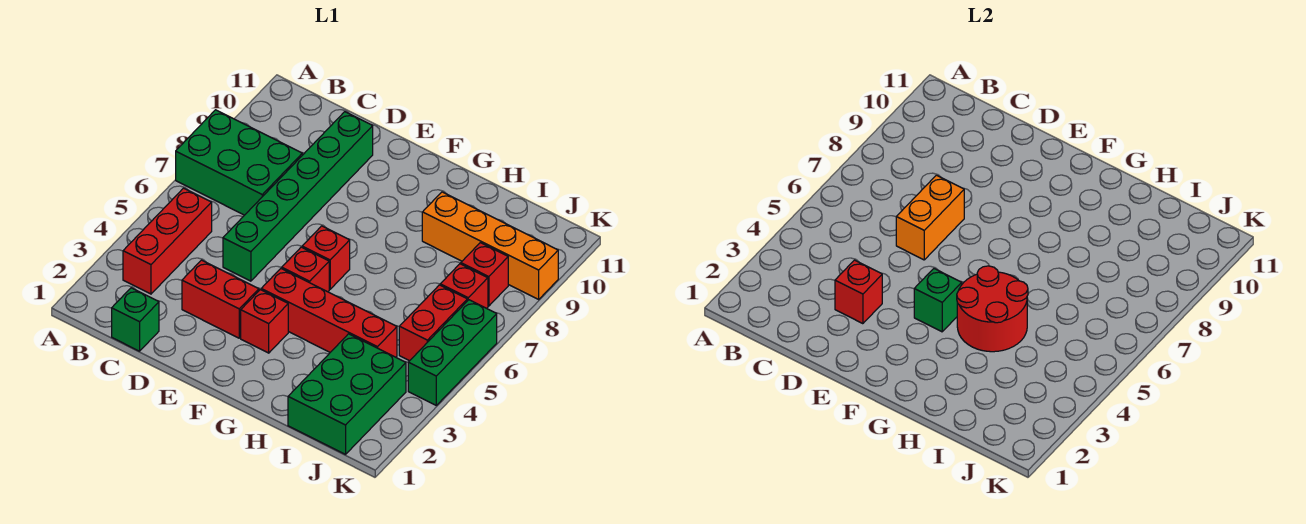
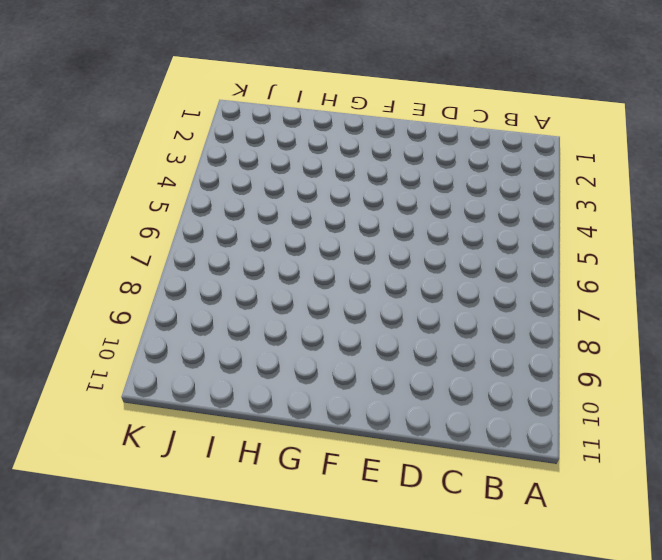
none -> green 2x3 brick [176,110,302,215]
none -> red 1x3 brick [123,188,212,294]
none -> green 1x1 brick [112,288,159,351]

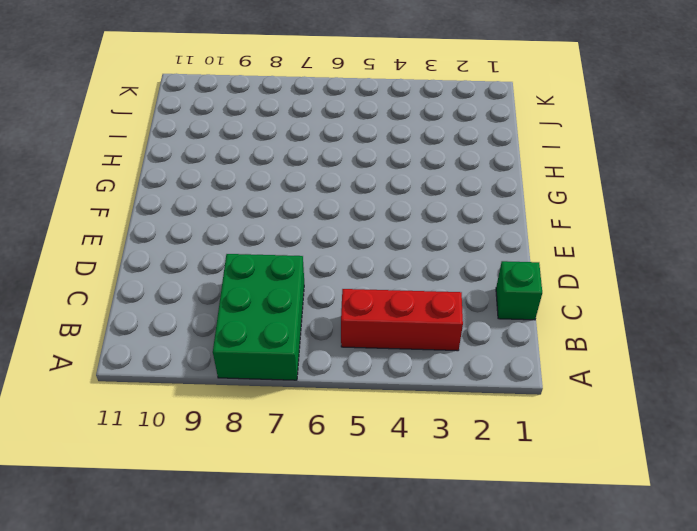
none -> red 1x2 brick [182,260,259,338]
none -> green 1x6 brick [223,112,373,281]
none -> red 1x1 brick [241,290,288,353]

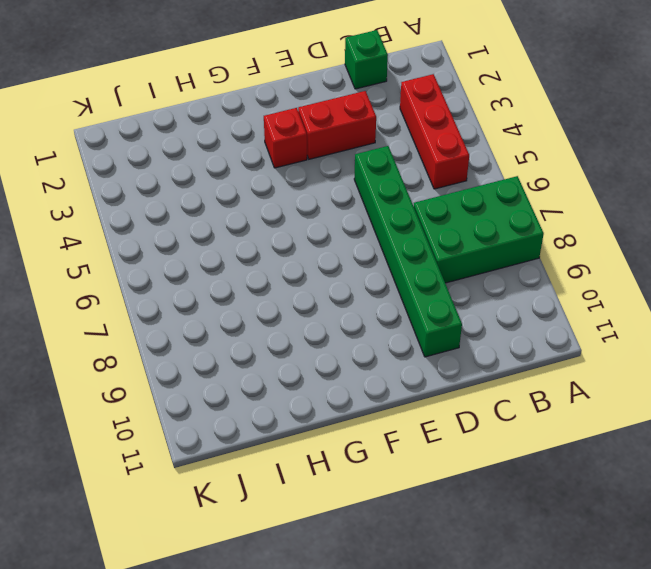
none -> red 1x4 brick [261,268,397,357]
none -> red 1x1 brick [282,247,329,292]
none -> red 1x1 brick [302,226,350,289]

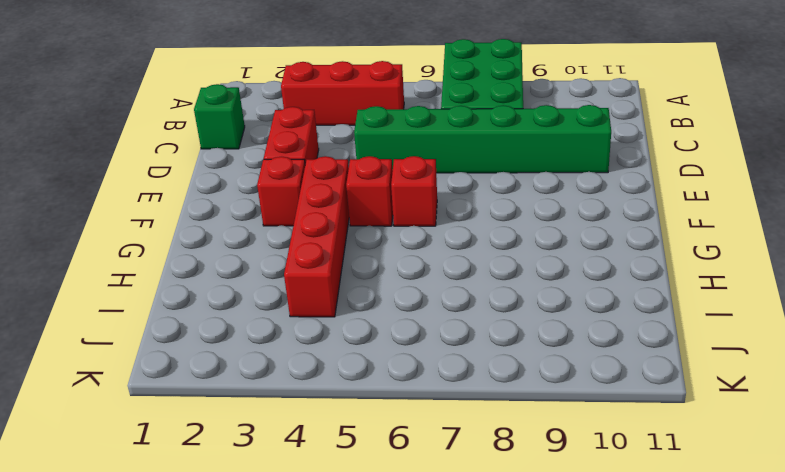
none -> orange 1x4 brick [422,192,558,299]
none -> green 2x3 brick [288,334,406,454]
none -> red 1x2 brick [399,285,467,361]

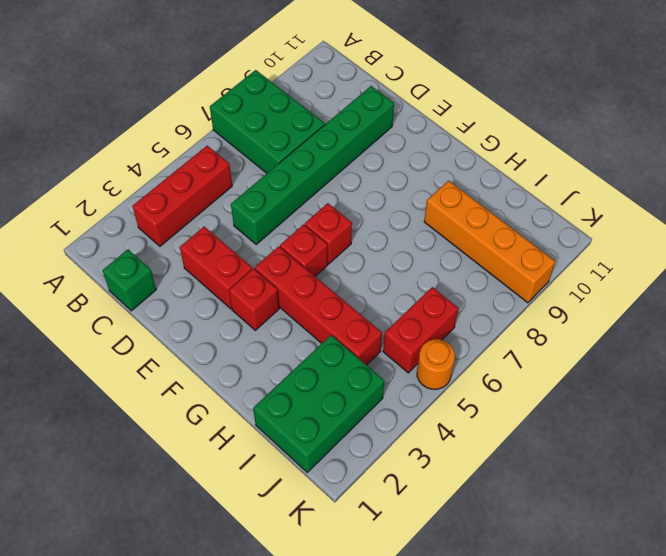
orange 1x1 round brick [417,339,455,389] -> green 1x3 brick [408,300,497,405]
none -> red 1x1 brick [440,264,488,308]
none -> red 1x1 brick [461,243,508,306]
none -> red 1x1 brick [835,260,882,324]

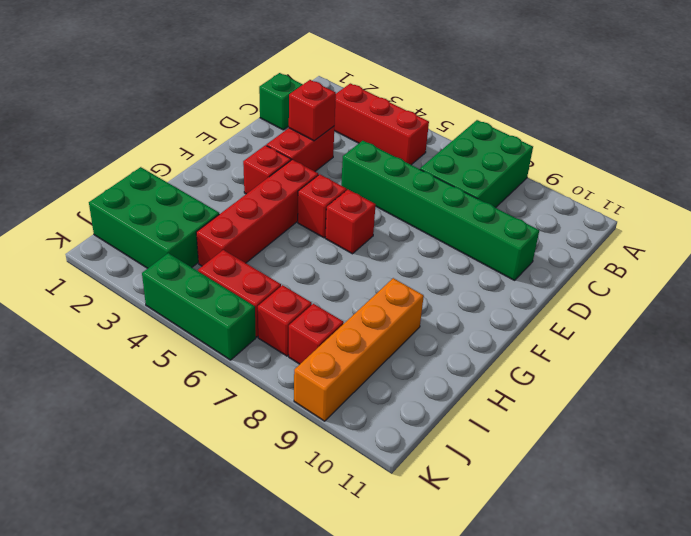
none -> orange 1x2 brick [896,175,964,260]
none -> green 1x1 brick [914,269,962,332]
none -> red 2x2 round brick [957,266,1028,352]

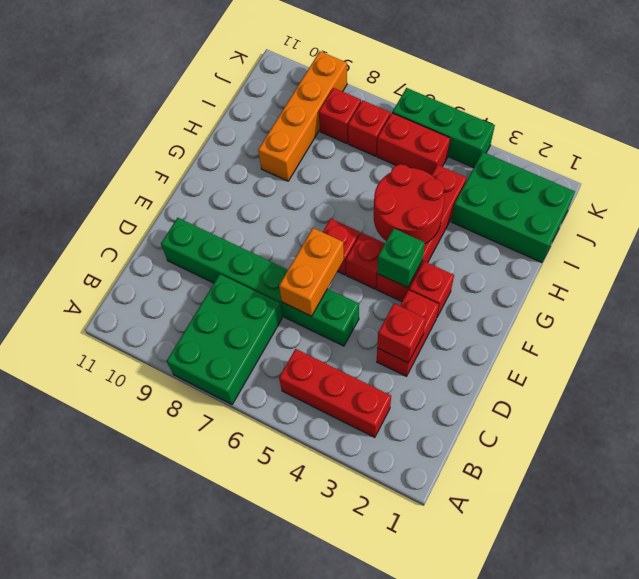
orange 1x2 brick [279,228,344,316] -> orange 1x2 brick turned to [896,175,964,260]
none -> green 1x1 brick [112,288,159,351]

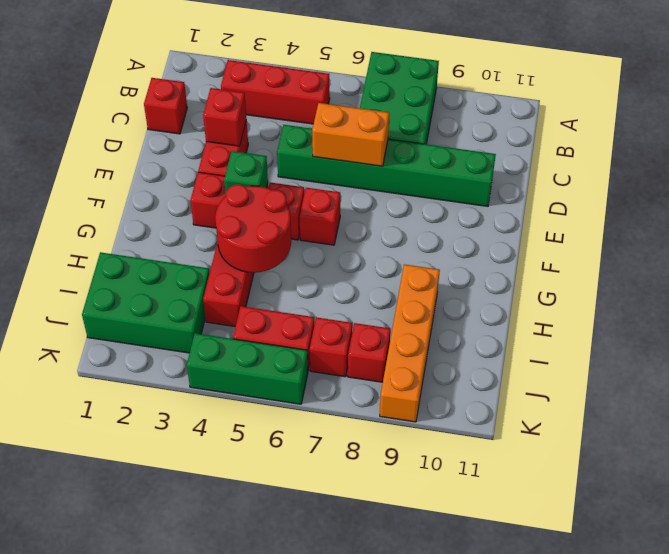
red 1x1 brick [144,78,187,134] -> green 1x1 brick [112,288,159,351]

